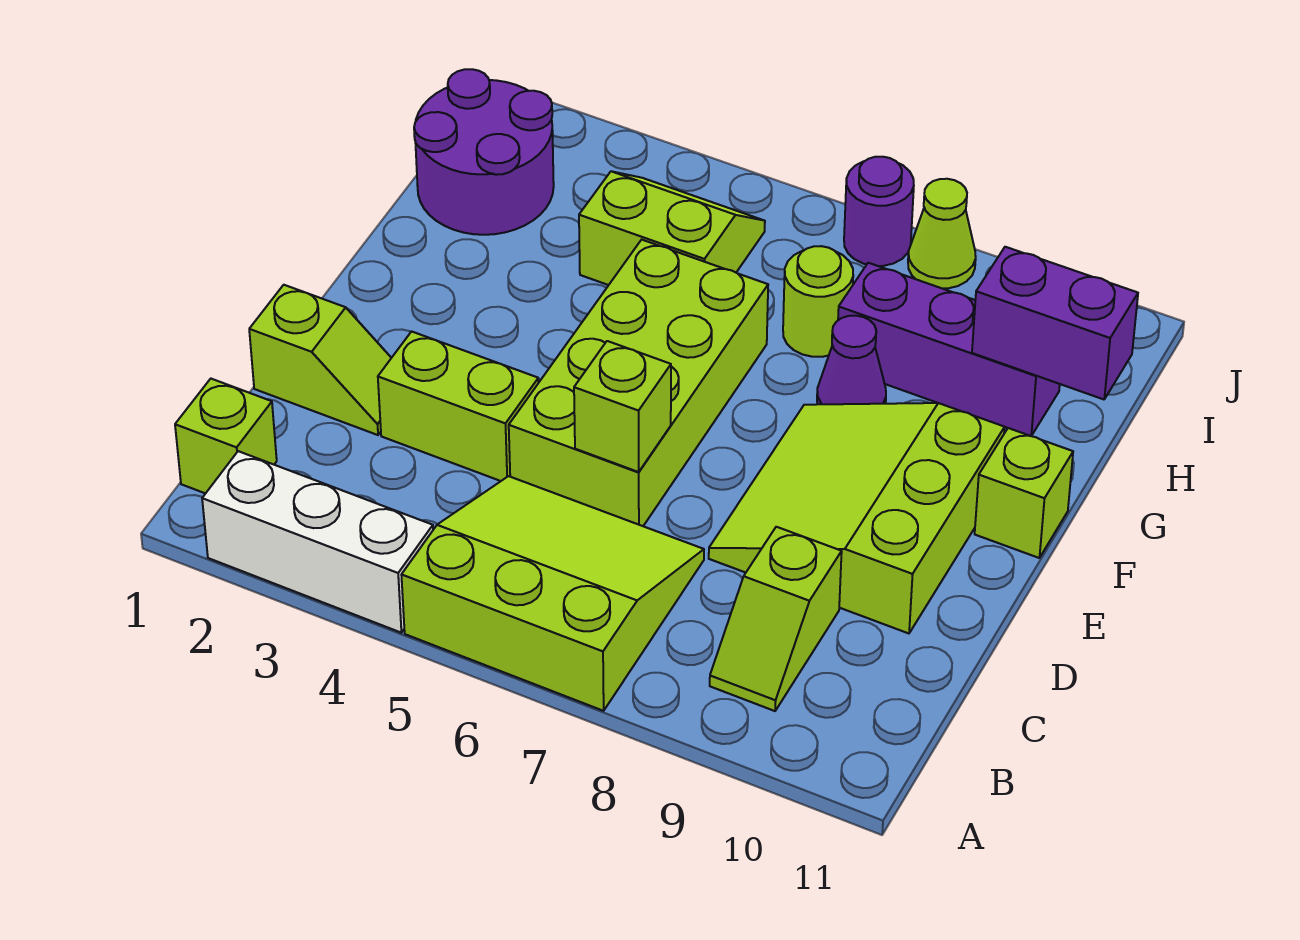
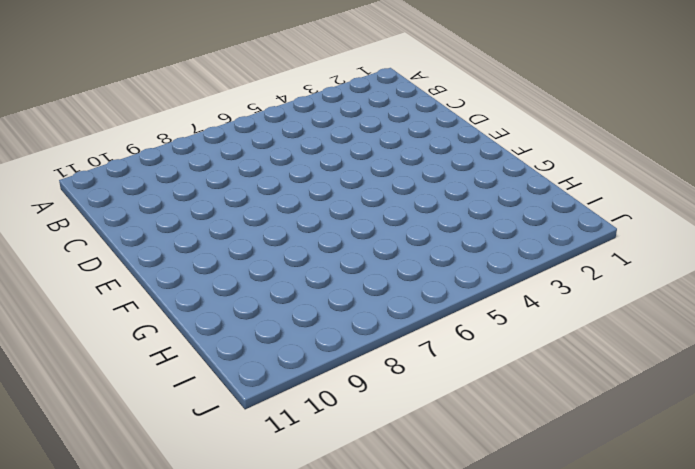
none -> white 1x3 brick [202,451,433,633]
none -> lime 3x3 slope [402,476,704,711]
none -> lime 1x1 brick [175,379,277,494]

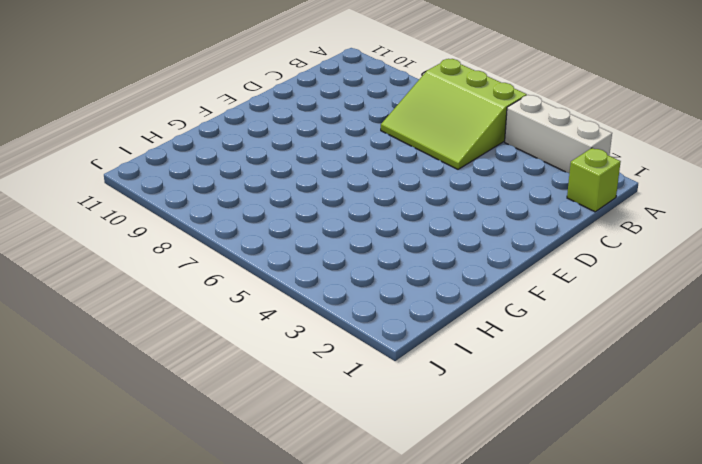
none -> lime 1x2 slope [710,527,842,711]
none -> lime 1x2 slope [249,285,391,435]
none -> lime 1x2 brick [378,331,539,481]

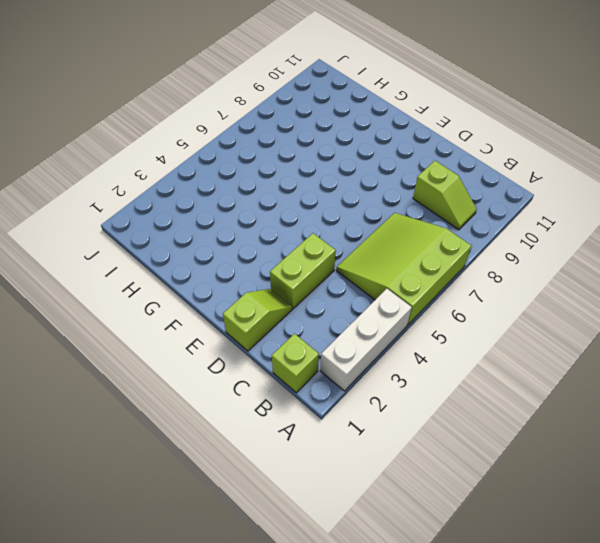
none -> lime 2x4 brick [509,240,768,526]
none -> lime 3x3 slope [709,403,1005,633]
none -> lime 1x1 brick [975,428,1073,558]

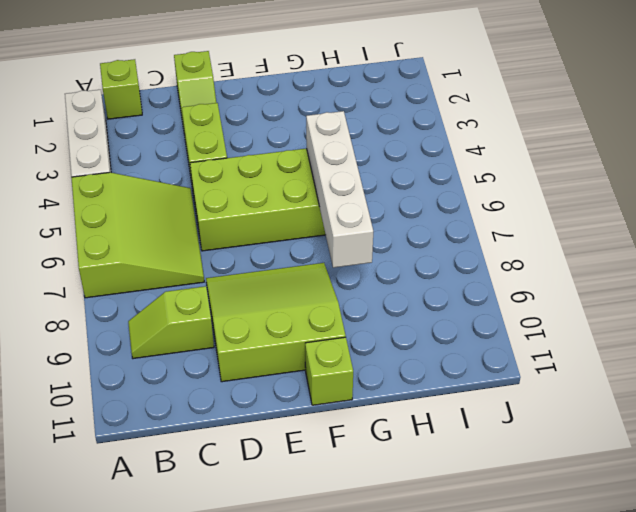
white 1x4 brick [306,111,373,268] -> none
none -> purple 1x1 cone [817,316,886,404]
none -> purple 2x2 round brick [414,69,554,235]
none -> lime 2x2 slope [579,171,765,285]

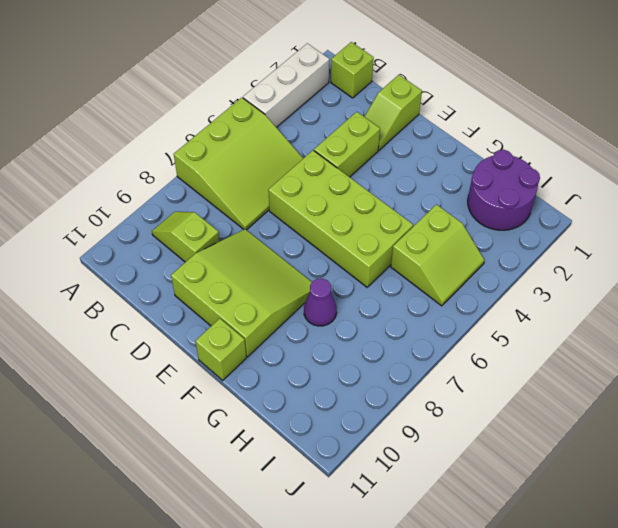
none -> lime 1x1 round brick [783,246,853,357]
none -> purple 1x3 brick [838,263,1060,436]
none -> purple 1x1 round brick [844,157,914,266]

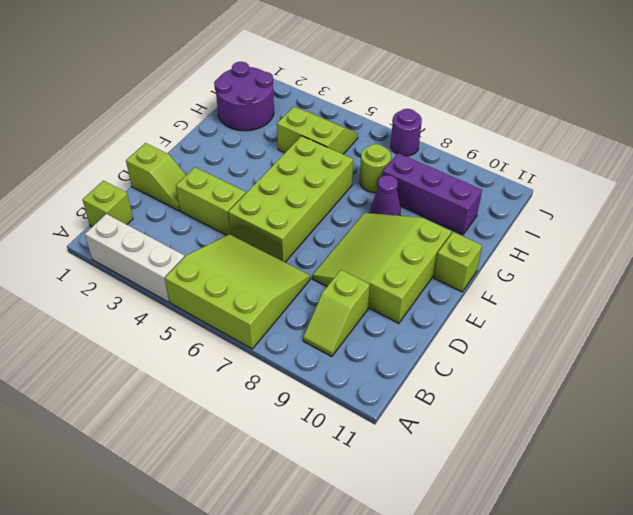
none -> lime 1x1 cone [908,179,976,288]
none -> lime 1x1 brick [574,341,671,472]
none -> purple 1x2 brick [972,247,1138,399]

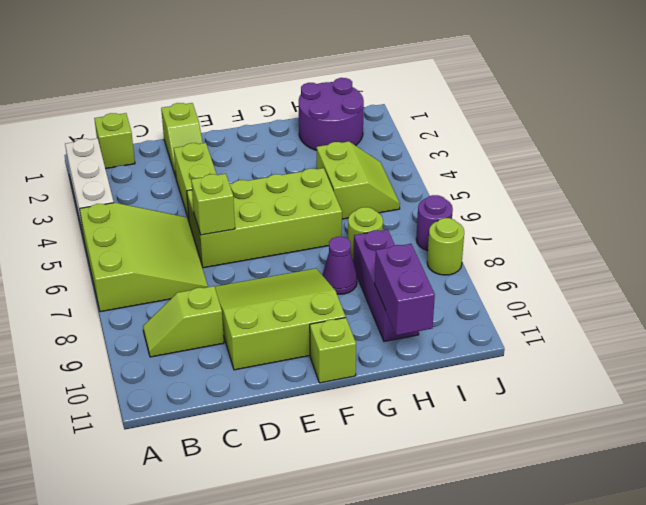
lime 1x1 round brick [427,218,464,275] -> lime 1x1 cone [908,179,976,288]

